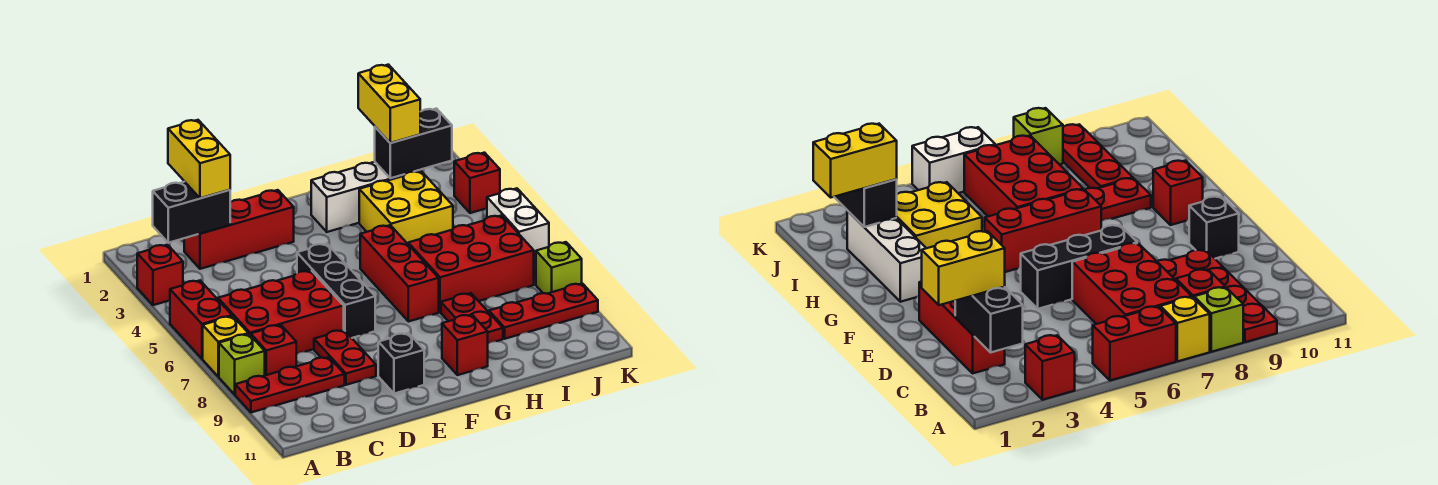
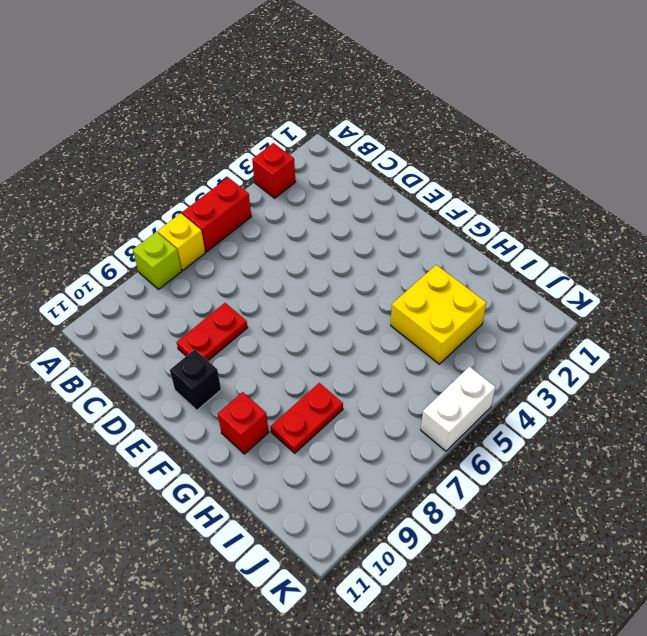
none -> red 1x3 plate [235,357,344,412]
none -> red 2x3 brick [218,271,344,354]
none -> red 1x1 brick [251,325,296,375]

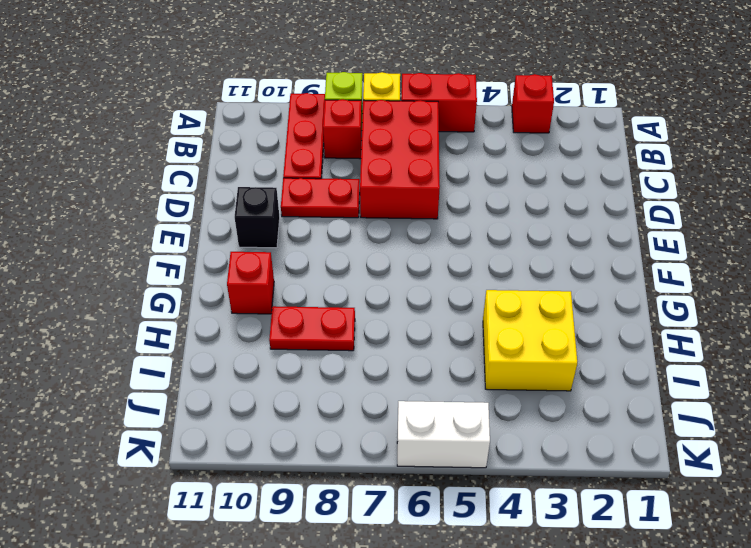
none -> red 1x3 brick [184,190,294,269]
none -> black 1x3 brick [297,244,375,338]
none -> white 1x3 brick [311,162,420,232]

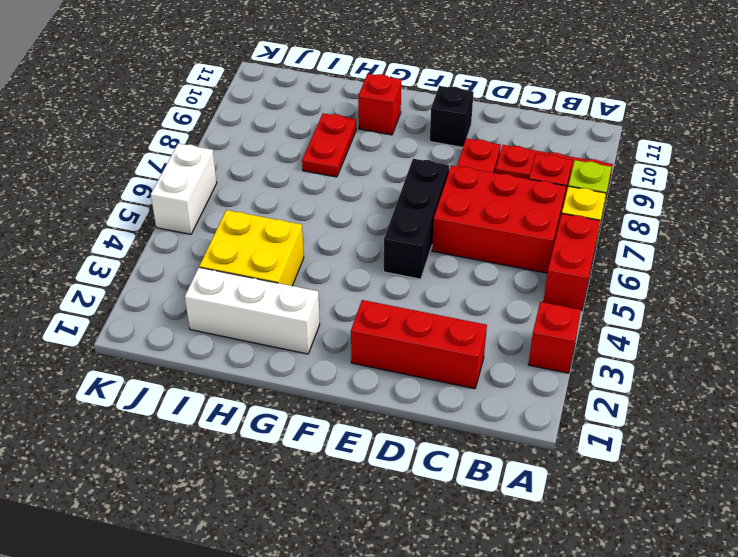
none -> red 1x3 brick [360,225,439,322]
none -> red 2x3 brick [408,215,534,312]
none -> red 1x3 plate [489,283,598,339]

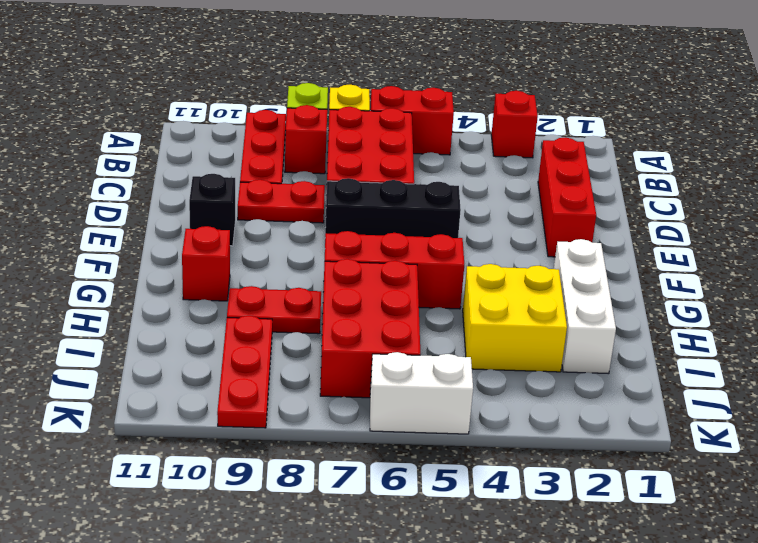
none -> red 1x1 brick [454,153,500,213]
none -> lime 1x1 brick [536,242,582,294]
none -> black 1x2 brick [153,182,230,243]

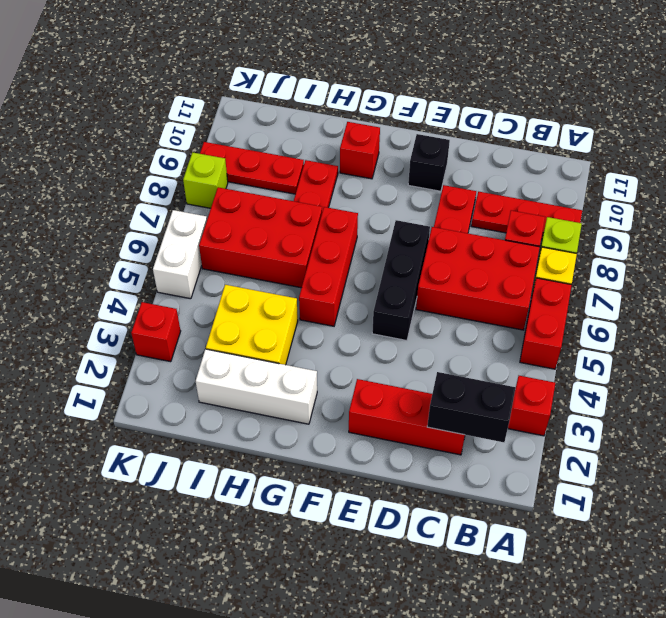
none -> black 1x2 brick [375,109,452,178]
none -> yellow 1x2 brick [168,120,230,198]
none -> yellow 1x2 brick [358,65,420,143]

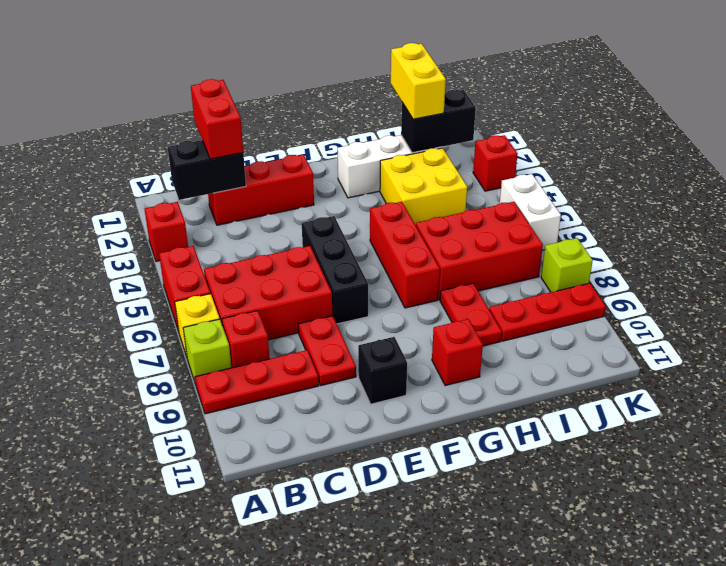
red 1x2 brick [191,79,243,159] -> yellow 1x2 brick [168,120,230,198]

